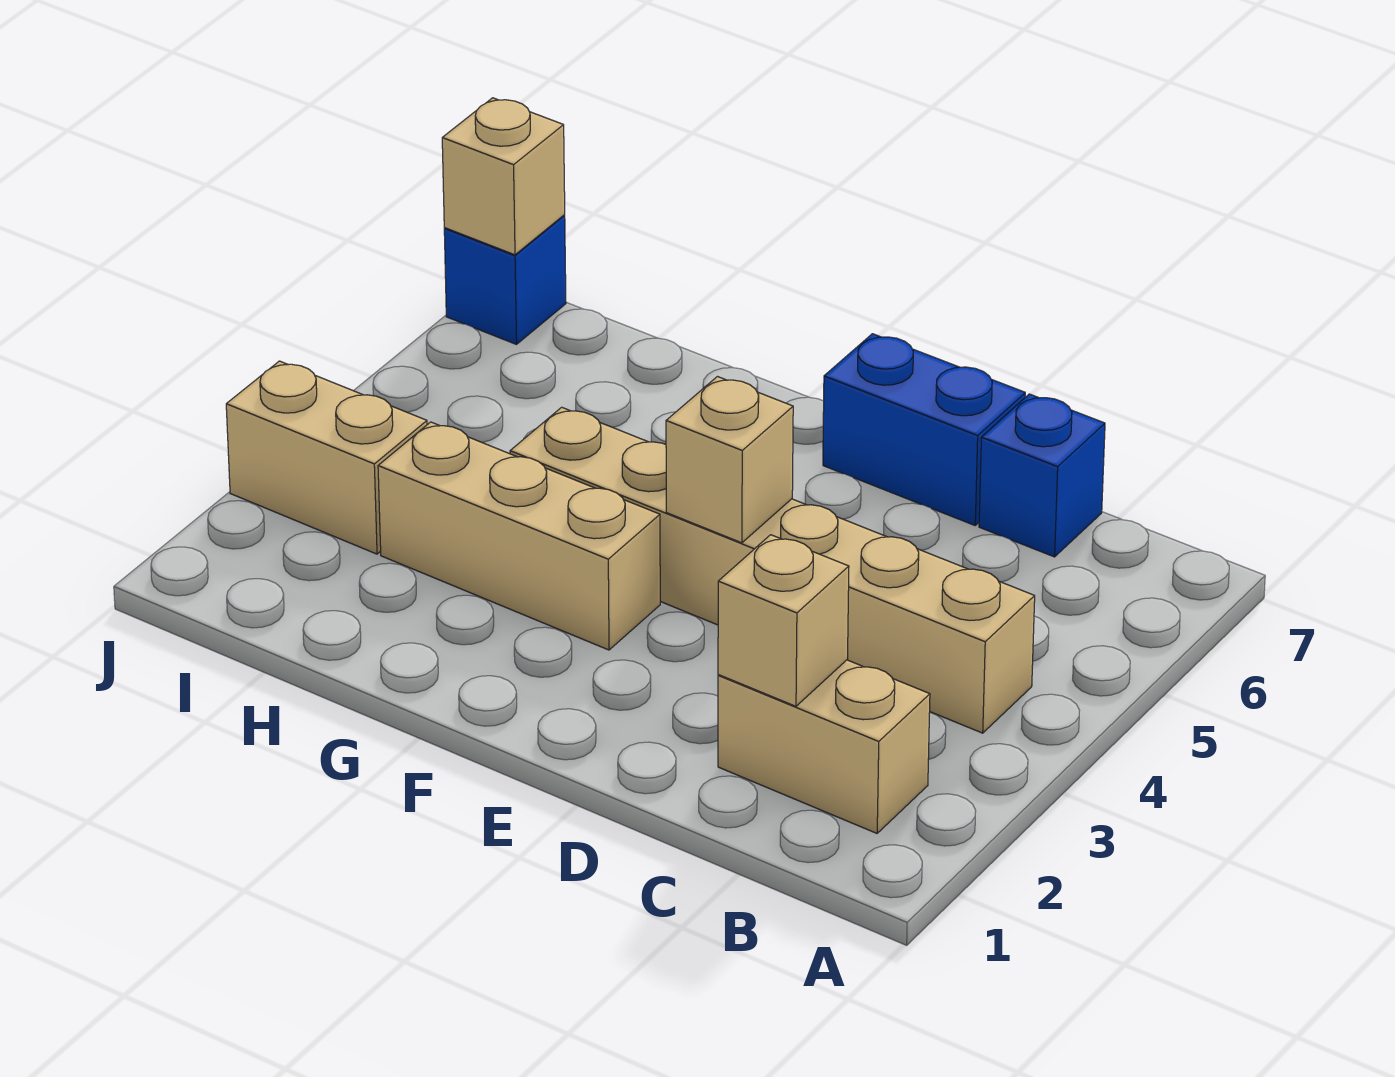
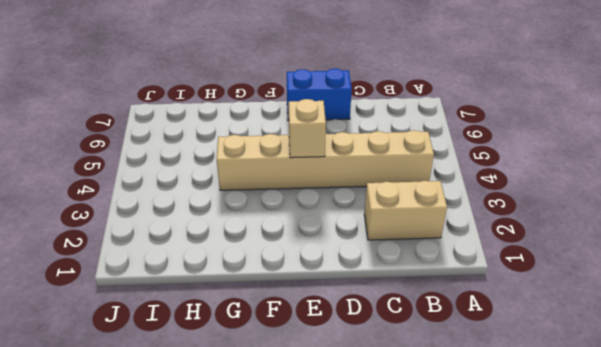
none -> blue 1x1 brick [979,394,1105,557]
none -> tan 1x3 brick [378,422,660,650]

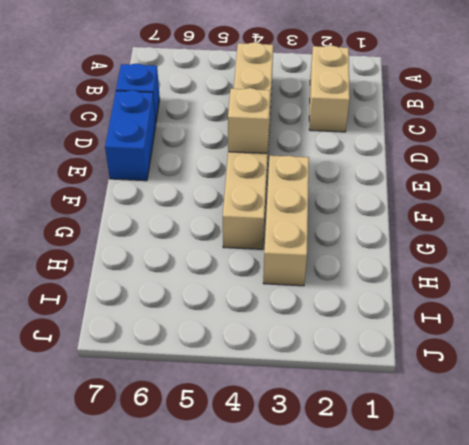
none -> tan 1x2 brick [226,361,427,554]
none -> blue 1x1 brick [444,215,566,344]

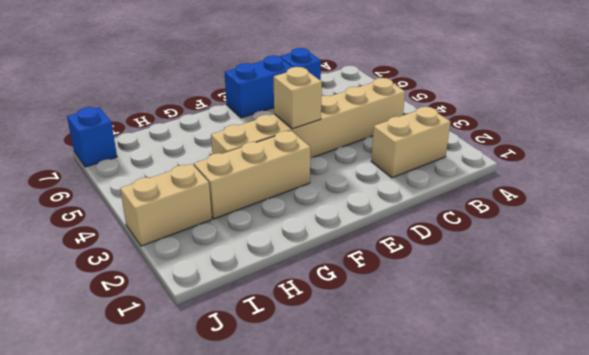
none -> tan 1x1 brick [718,535,849,706]
none -> tan 1x1 brick [442,98,565,255]

